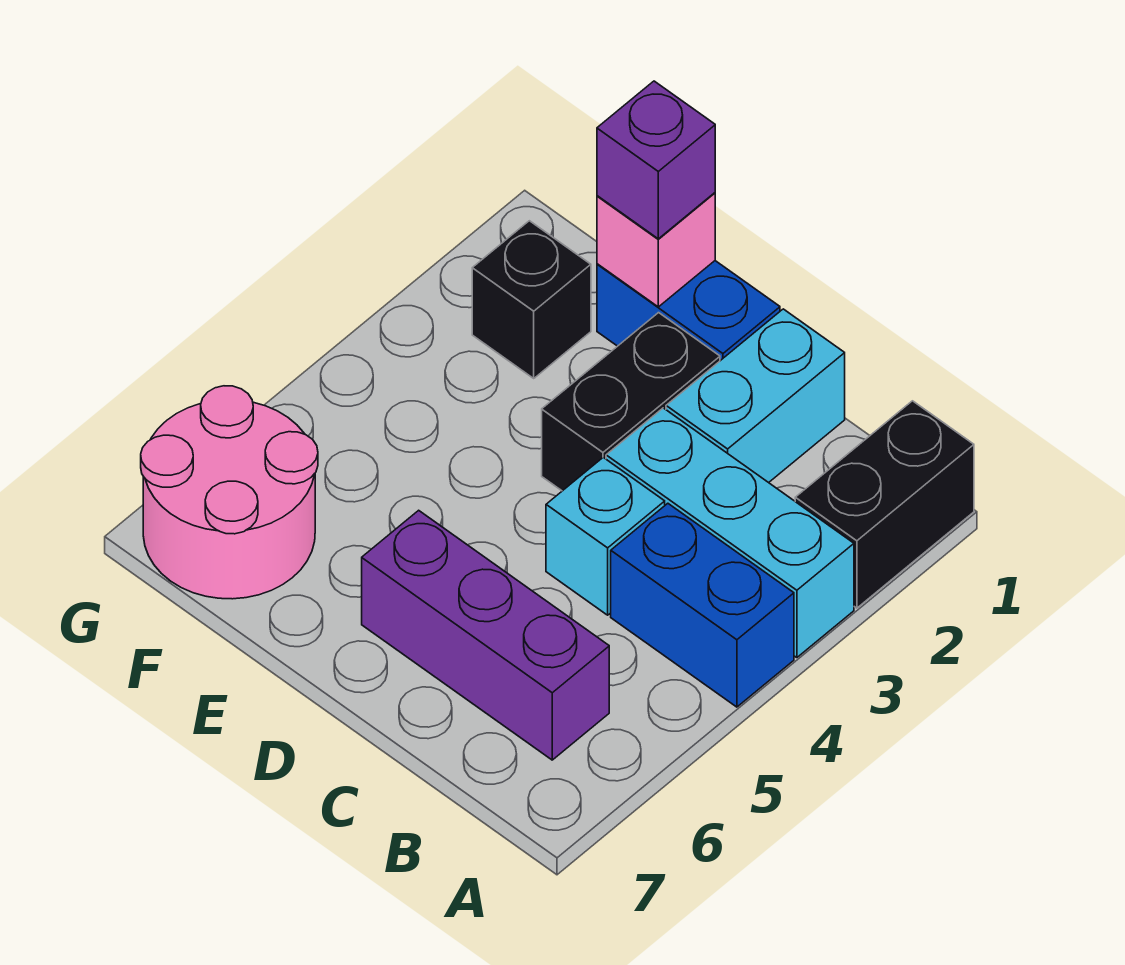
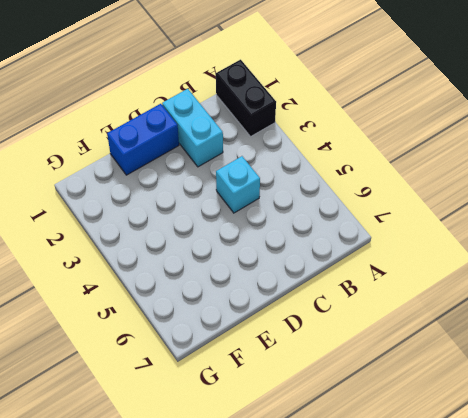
none -> cyan 1x3 brick [606,408,854,658]
none -> blue 1x2 brick [611,503,794,707]
none -> purple 1x3 brick [362,510,609,760]

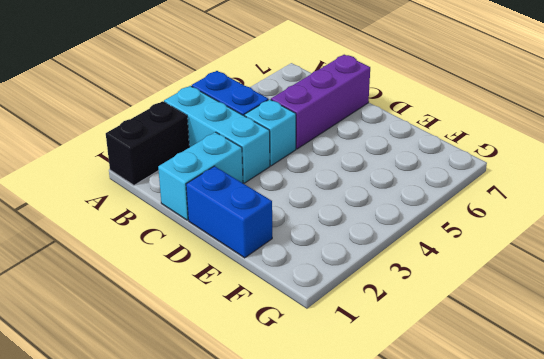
purple 1x3 brick [271,55,370,149] -> purple 1x3 brick turned to [362,510,609,760]
none -> black 1x2 brick [542,313,720,491]
none -> black 1x1 brick [472,221,591,378]
none -> pink 2x2 round brick [141,386,318,599]

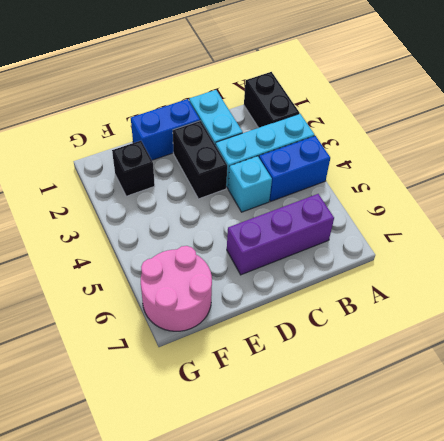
none -> pink 1x1 brick [597,193,715,307]
none -> purple 1x1 brick [597,81,715,239]

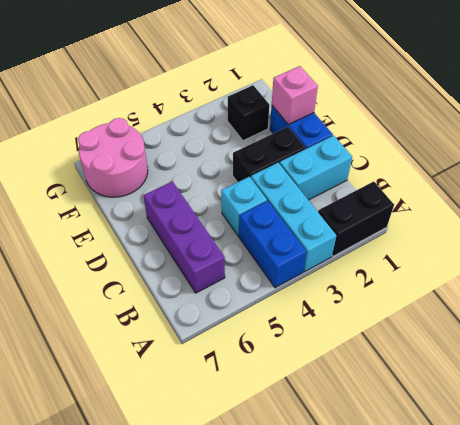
none -> purple 1x1 brick [597,81,715,239]

